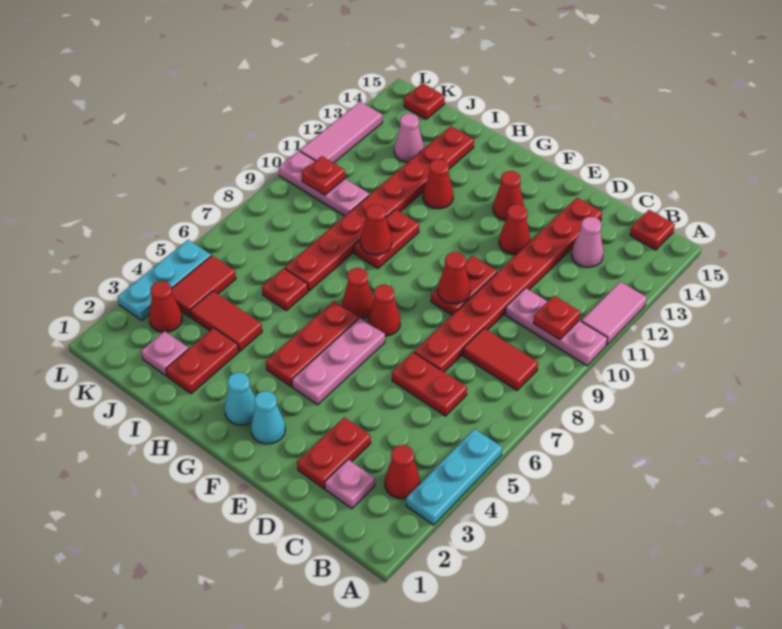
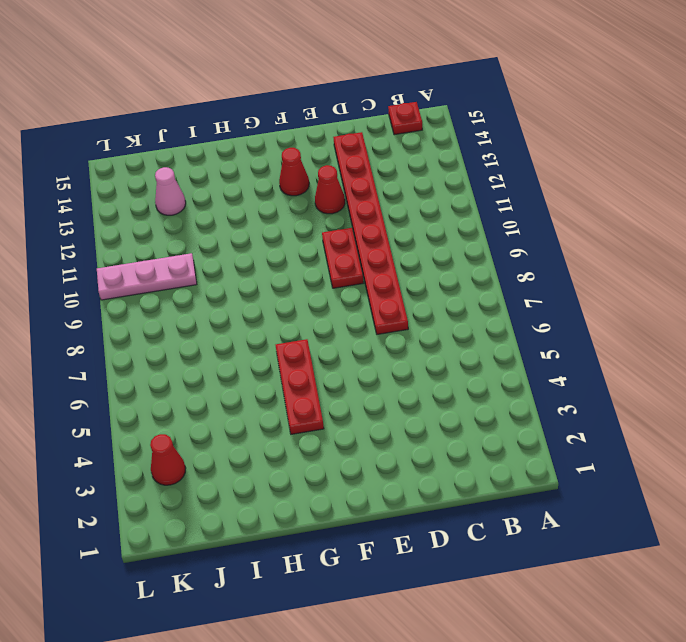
none -> cyan 1x3 plate [406,429,502,525]
none -> pink 1x3 plate [505,288,608,366]
none -> pink 1x2 tile [581,282,647,345]
none -> red 1x1 cone [385,445,420,499]

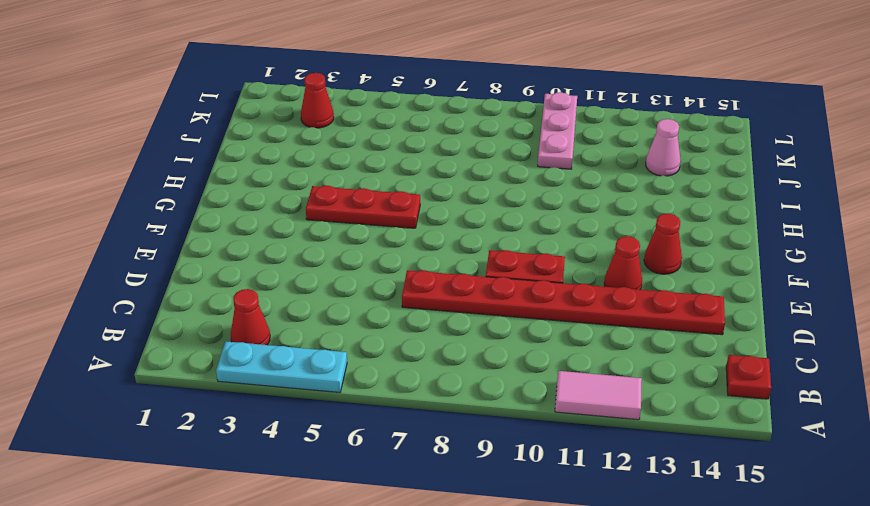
none -> pink 1x3 plate [505,288,608,366]
none -> red 1x2 tile [463,328,538,390]
none -> pink 1x1 plate [325,460,375,509]
none -> red 1x2 plate [392,352,467,416]

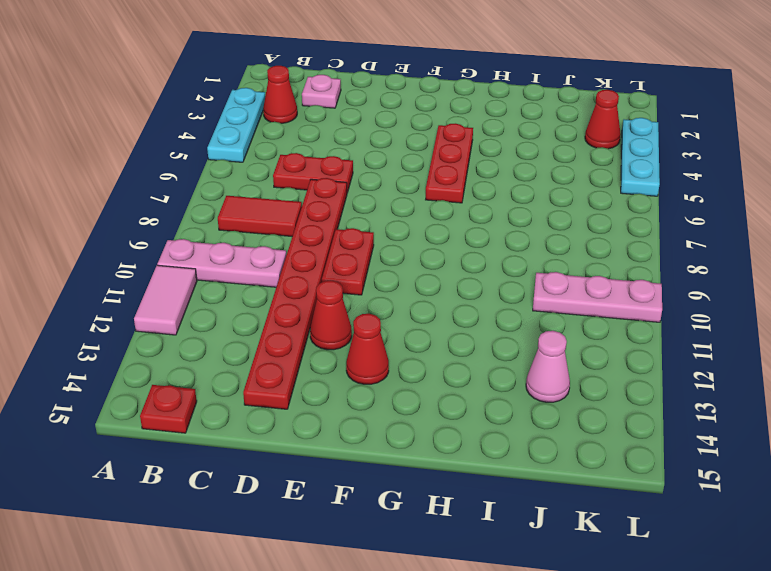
none -> pink 1x1 cone [571,217,603,267]
none -> red 1x2 plate [297,417,371,489]
none -> cyan 1x1 cone [251,391,285,444]
none -> pink 1x3 plate [292,318,385,405]

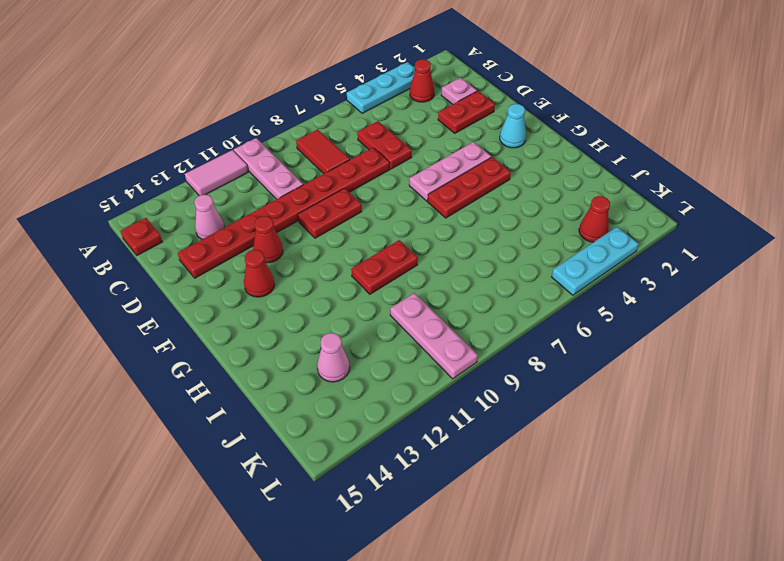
none -> red 1x1 cone [368,285,400,336]
none -> cyan 1x1 cone [225,372,255,425]
none -> red 1x1 cone [342,268,374,319]
none -> red 1x1 cone [423,159,453,209]

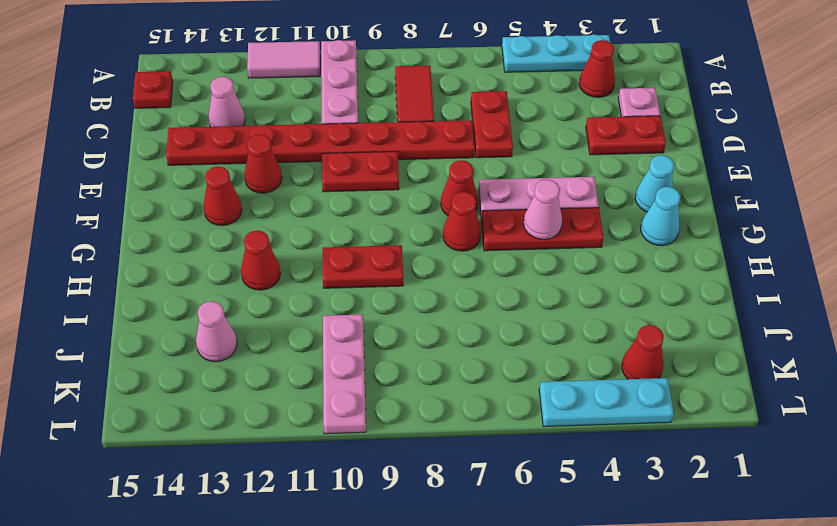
pink 1x1 cone [523,179,562,239] -> none
none -> red 1x2 plate [166,328,239,394]
none -> red 1x2 tile [190,291,262,351]
none -> red 1x1 plate [262,268,308,311]
none -> red 1x8 plate [285,126,474,291]

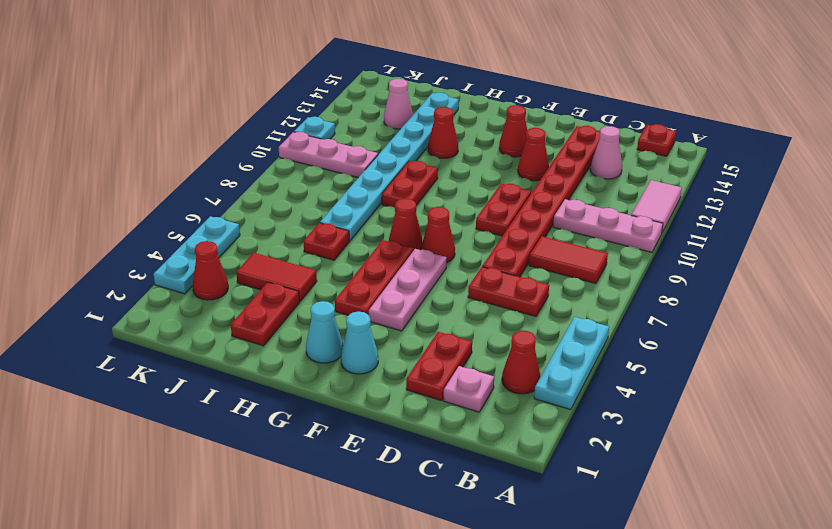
cyan 1x8 plate [320,93,459,241] -> red 1x8 plate [285,126,474,291]
cyan 1x1 plate [294,117,335,140] -> pink 1x3 tile [300,102,382,163]
none -> pink 1x1 plate [141,331,188,376]
none -> red 1x2 tile [171,256,236,317]
none -> red 1x1 plate [404,83,445,119]
none -> red 1x1 plate [533,296,580,340]

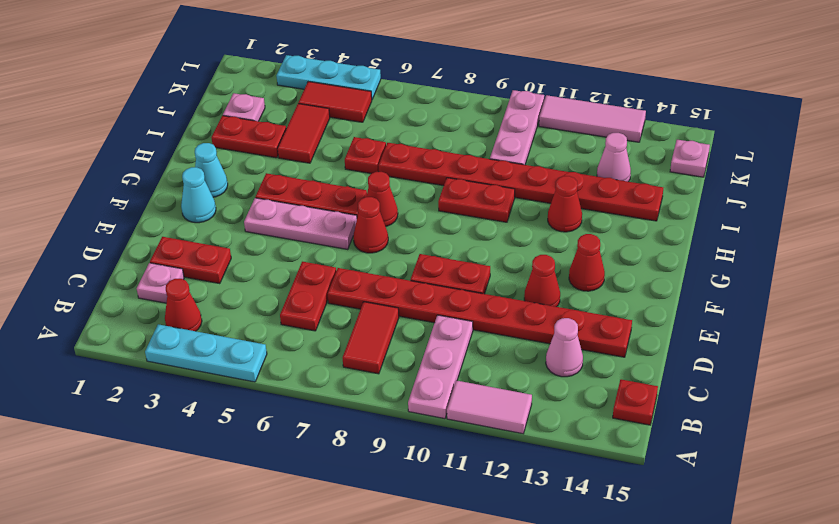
pink 1x1 plate [670,140,710,177] -> red 1x1 plate [404,83,445,119]
none -> red 1x1 cone [149,281,182,332]
none -> red 1x1 plate [533,296,580,340]
none -> red 1x1 cone [438,252,470,304]
none -> red 1x1 cone [360,204,392,255]

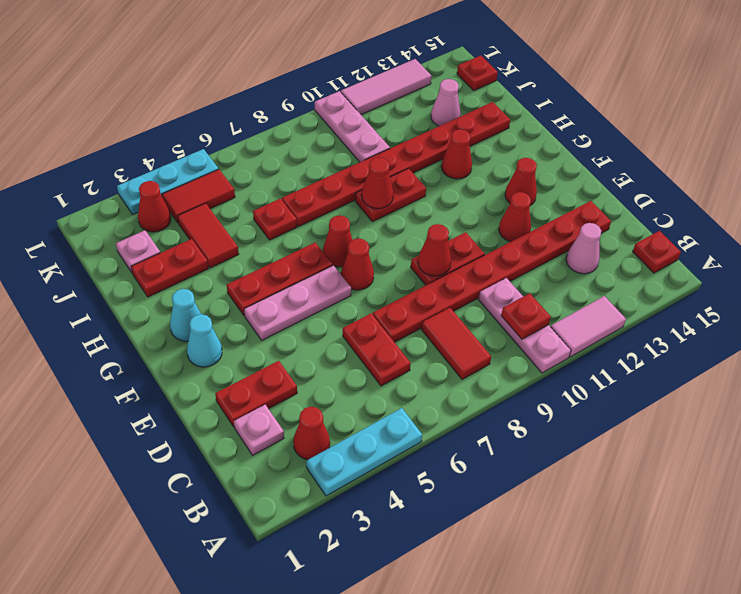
none -> red 1x1 plate [302,156,345,195]

